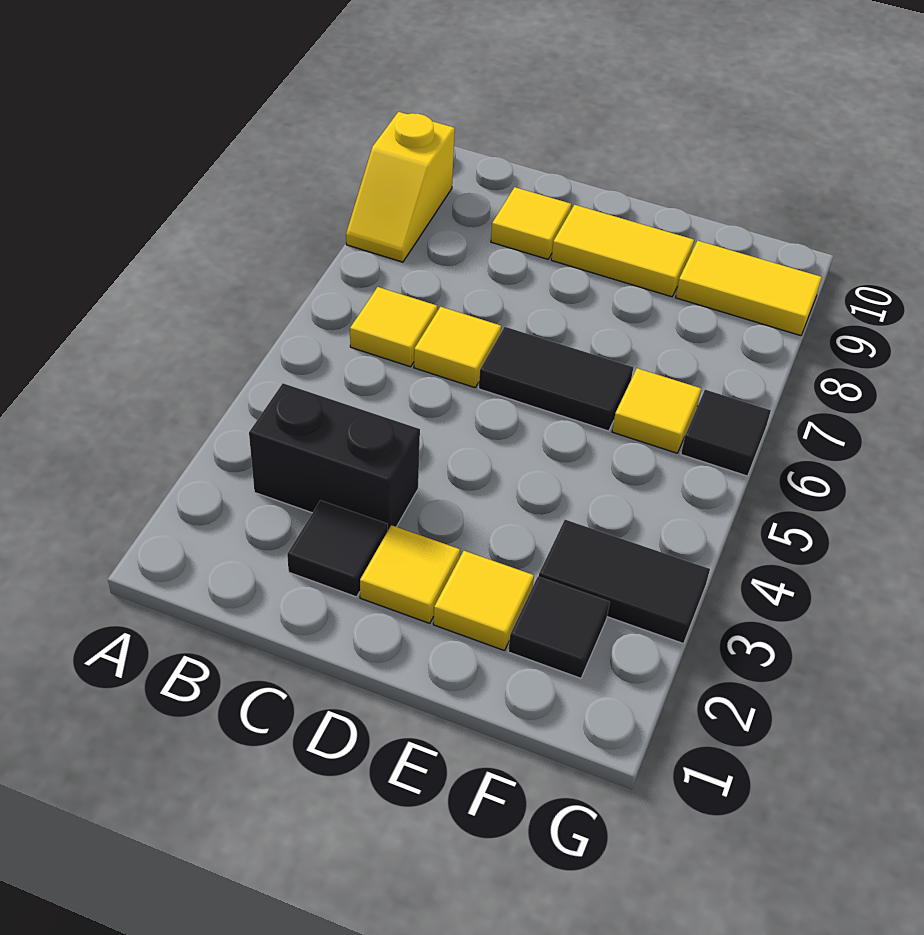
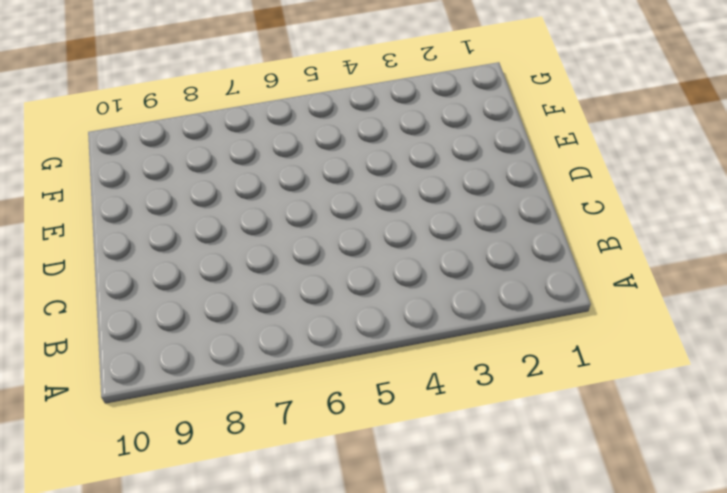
none -> yellow 1x2 slope [346,112,455,262]
none -> black 1x2 brick [249,383,420,530]
none -> yellow 1x1 tile [350,287,437,367]

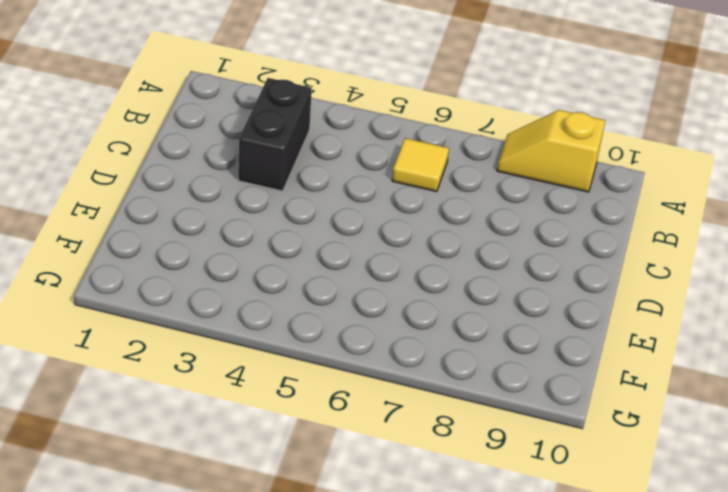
none -> black 1x1 tile [287,500,388,597]
none -> yellow 1x1 tile [414,307,501,388]
none -> yellow 1x1 tile [491,187,571,259]

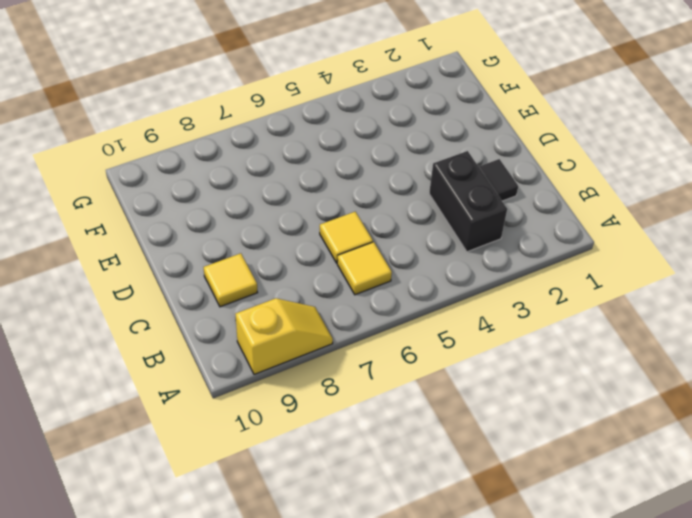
none -> yellow 1x1 tile [360,525,460,623]
none -> black 1x2 tile [479,327,633,431]
none -> yellow 1x2 tile [551,205,694,297]

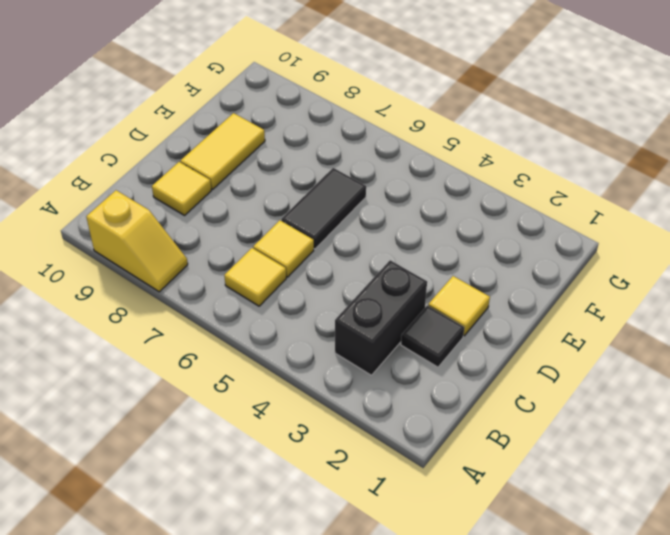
none -> yellow 1x1 tile [433,551,534,651]
none -> black 1x1 tile [508,576,610,678]
none -> black 1x2 tile [539,520,710,644]

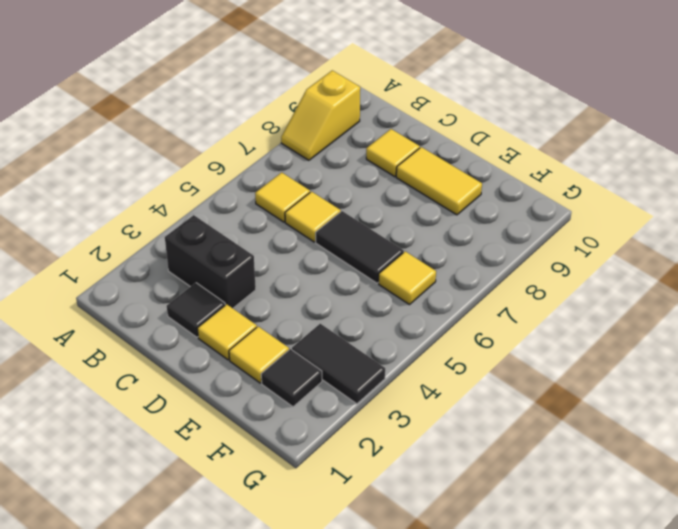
none -> yellow 1x2 tile [676,241,822,336]
none -> black 1x1 tile [681,390,771,476]

